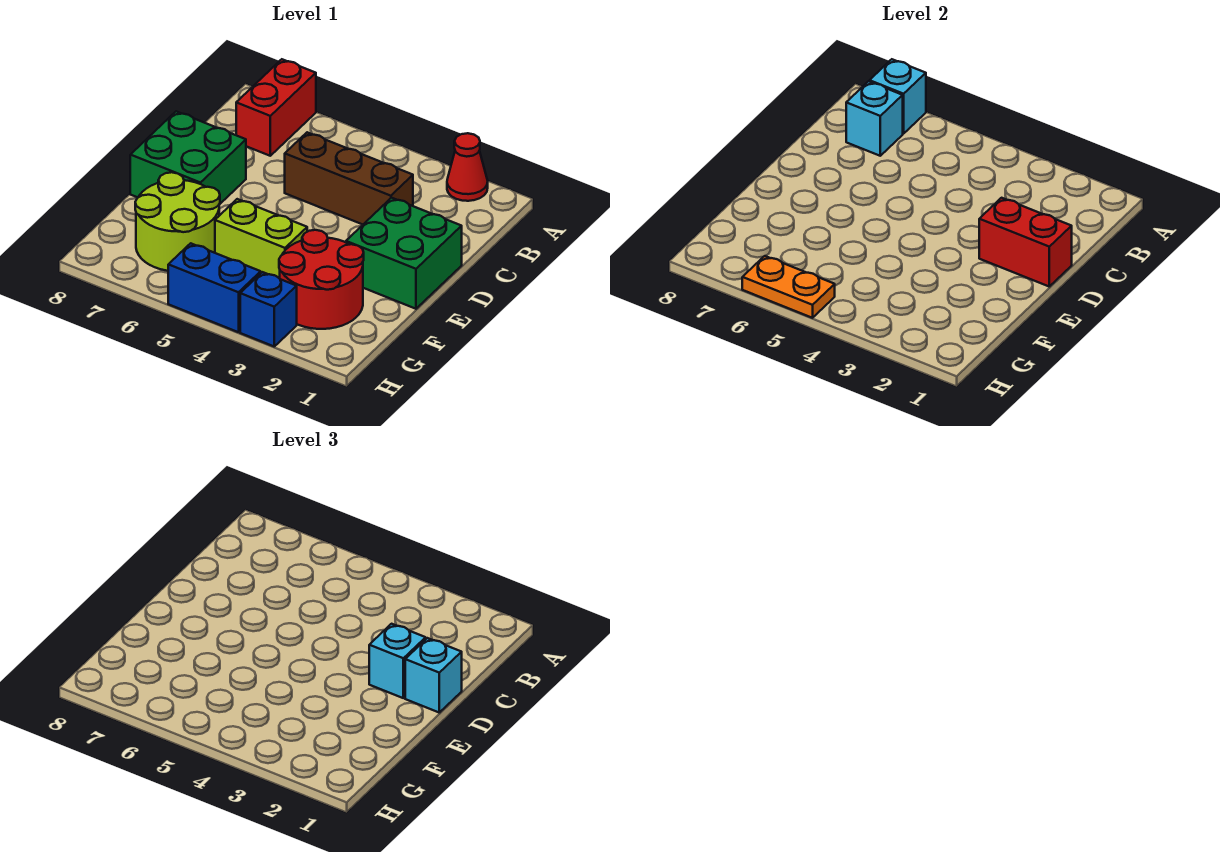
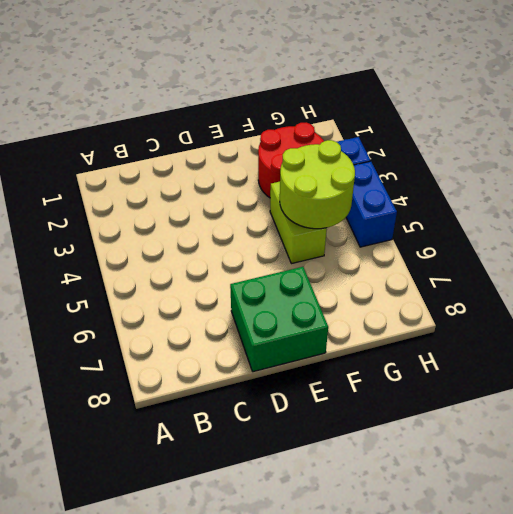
lime 2x2 round brick [280,140,355,229] -> lime 2x2 round brick moved to [135,172,220,271]
none -> red 1x1 cone [447,133,488,201]
none -> red 1x2 brick [236,59,316,156]
none -> brown 1x3 brick [285,132,413,224]

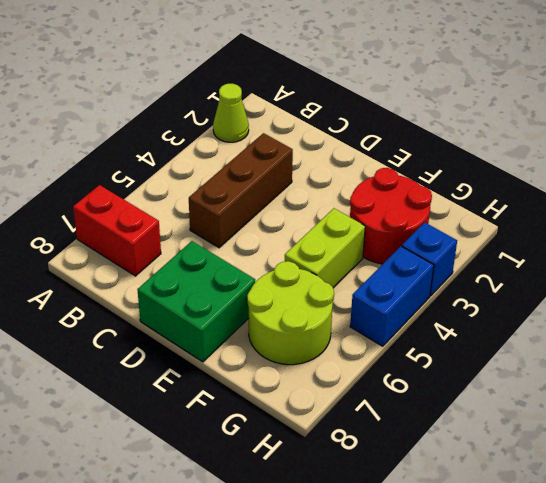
lime 1x1 cone [213,84,249,142] -> red 1x1 cone [447,133,488,201]
none -> green 2x2 brick [346,198,462,309]
none -> cyan 1x1 brick [870,59,926,134]
none -> cyan 1x1 brick [846,81,903,156]

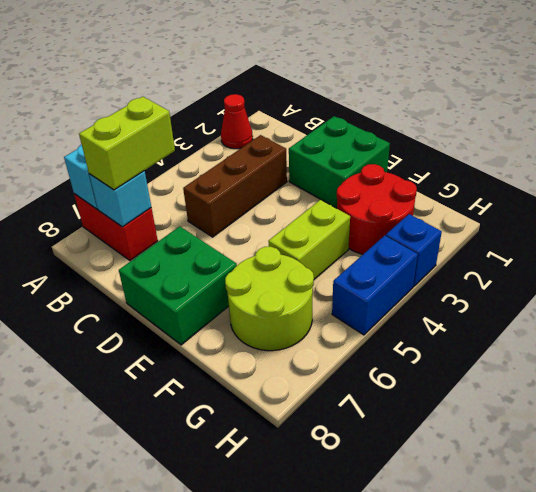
lime 1x2 brick [79,97,175,190] -> none
none -> red 1x2 brick [979,198,1072,286]
none -> orange 1x2 plate [742,256,835,318]
none -> cyan 1x1 brick [405,638,462,712]

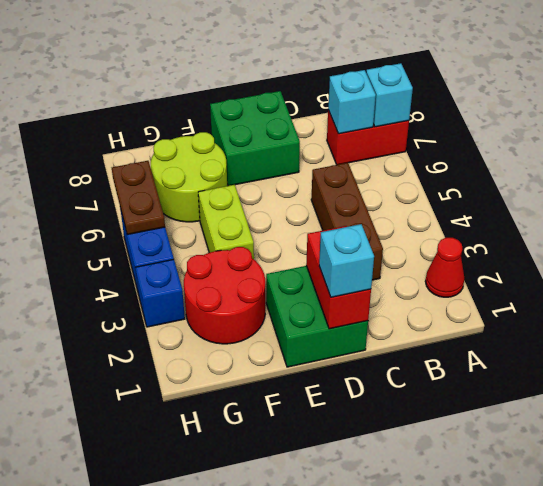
brown 1x2 plate [112,161,165,235] -> orange 1x2 plate [742,256,835,318]
none -> cyan 1x1 brick [369,624,426,698]

